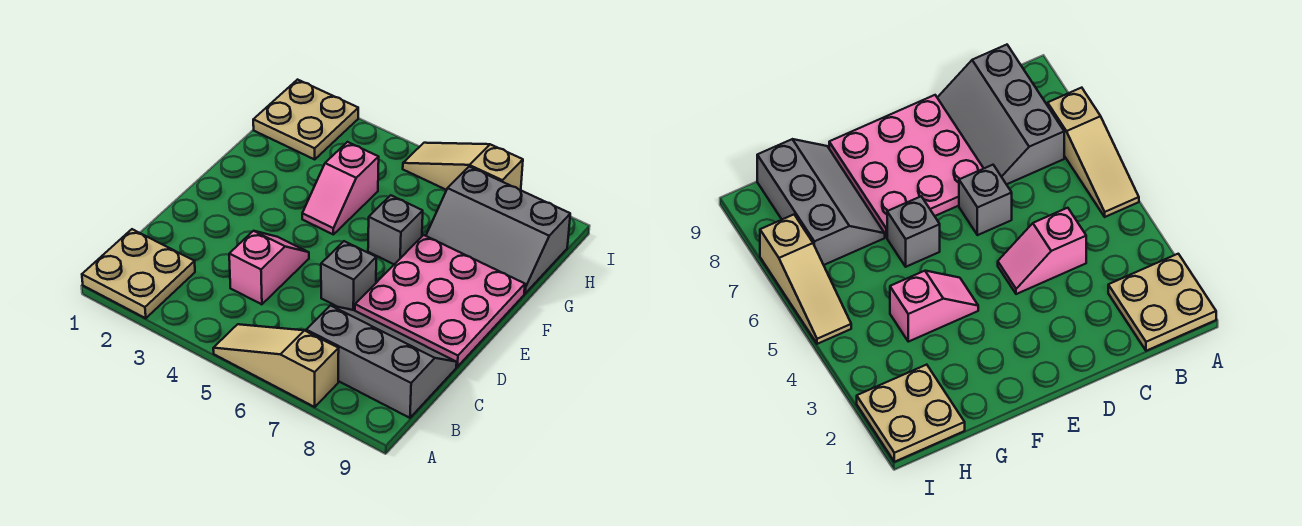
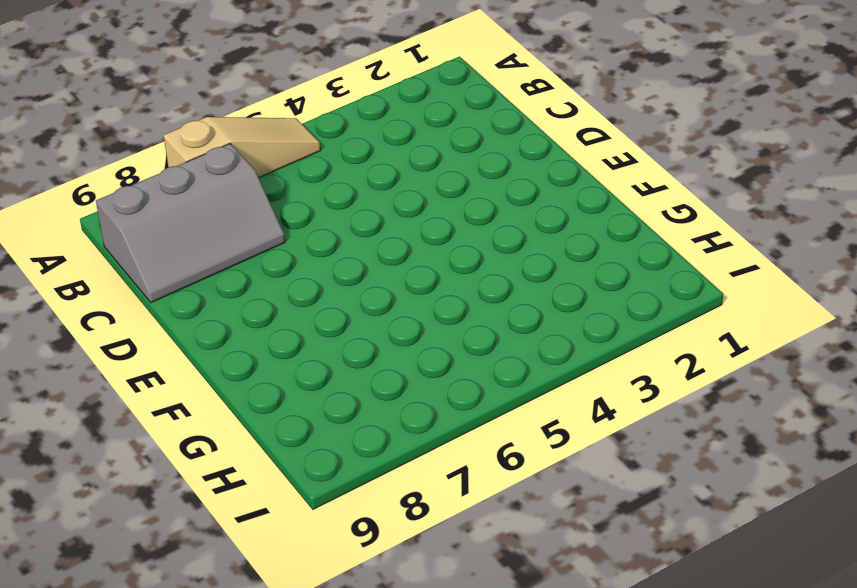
none -> tan 2x2 plate [82,229,195,318]
none -> pink 1x2 slope [229,231,309,304]

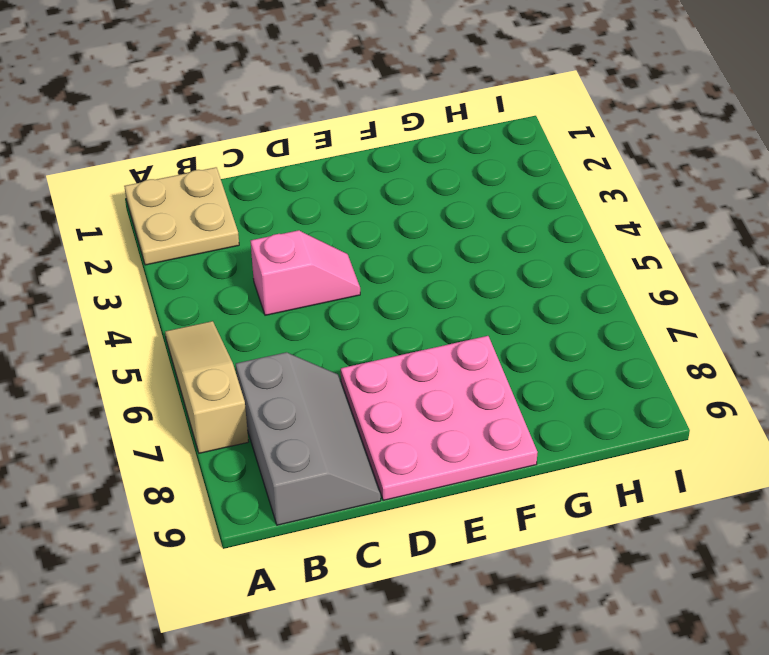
none -> grey 1x1 brick [321,241,376,311]
none -> pink 1x2 slope [302,142,379,234]

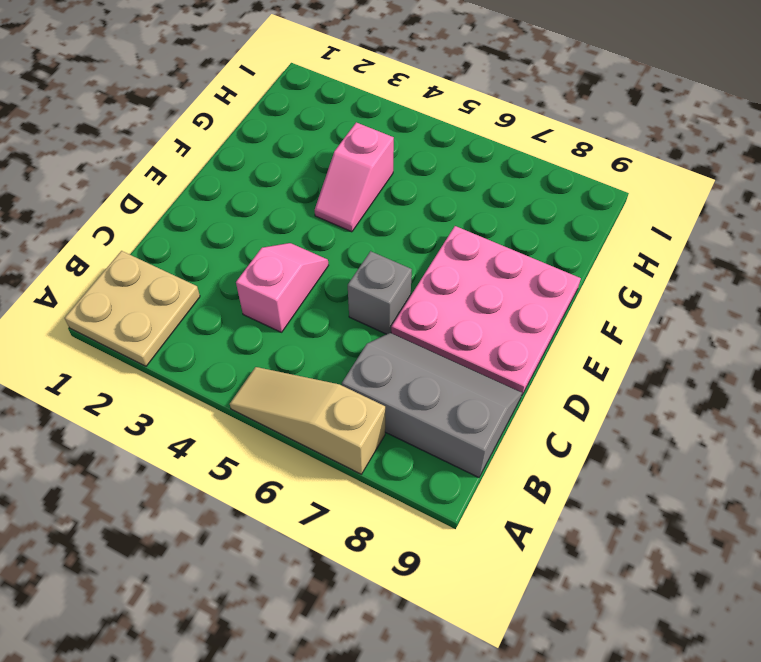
none -> grey 1x1 brick [368,195,423,264]
none -> grey 2x3 slope [426,167,570,294]

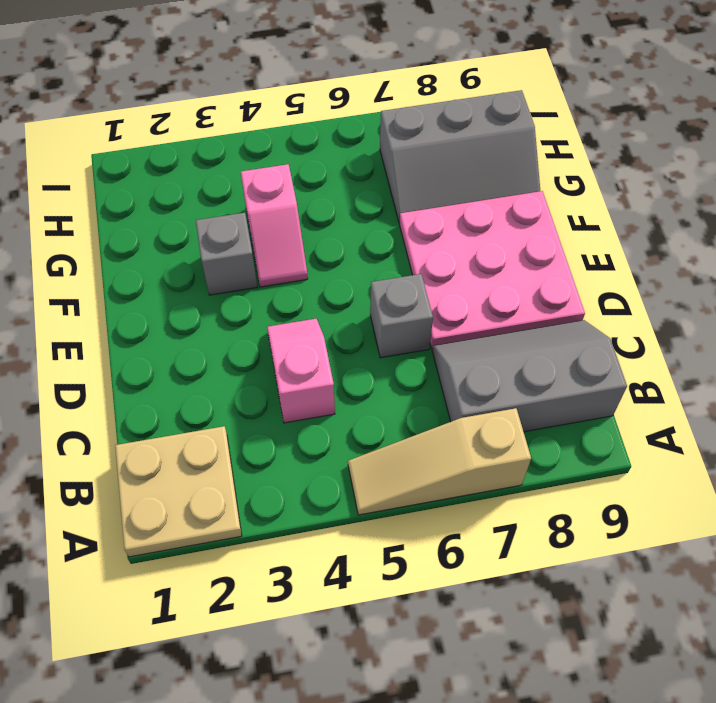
grey 1x1 brick [196,213,257,295] -> grey 1x1 brick moved to [368,195,423,264]
none -> tan 2x2 plate [253,80,358,159]
none -> tan 1x3 slope [403,143,523,190]

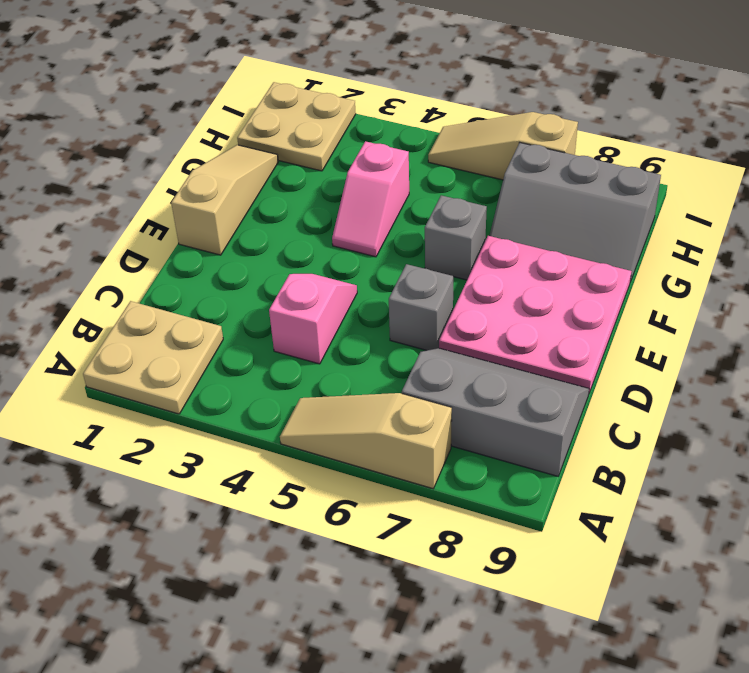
tan 1x3 slope [171,145,278,255] -> none

